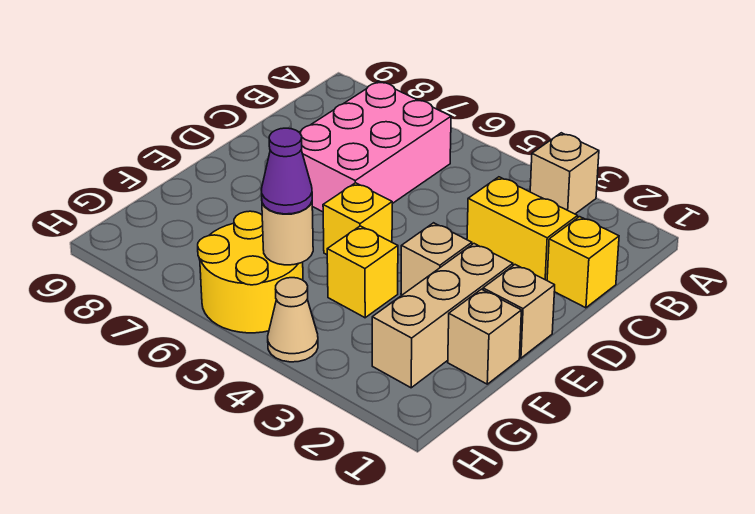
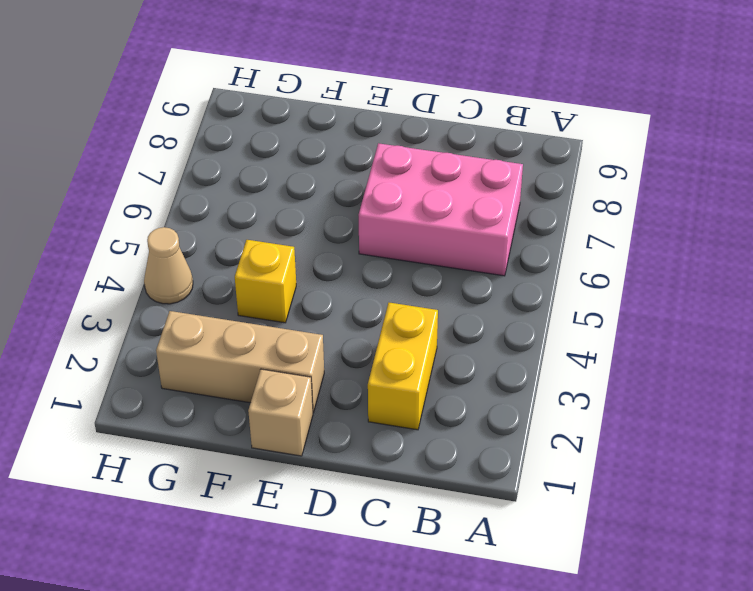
none -> tan 1x1 brick [530,133,599,214]
none -> yellow 1x1 brick [547,217,619,308]
none -> tan 1x1 brick [401,223,472,295]

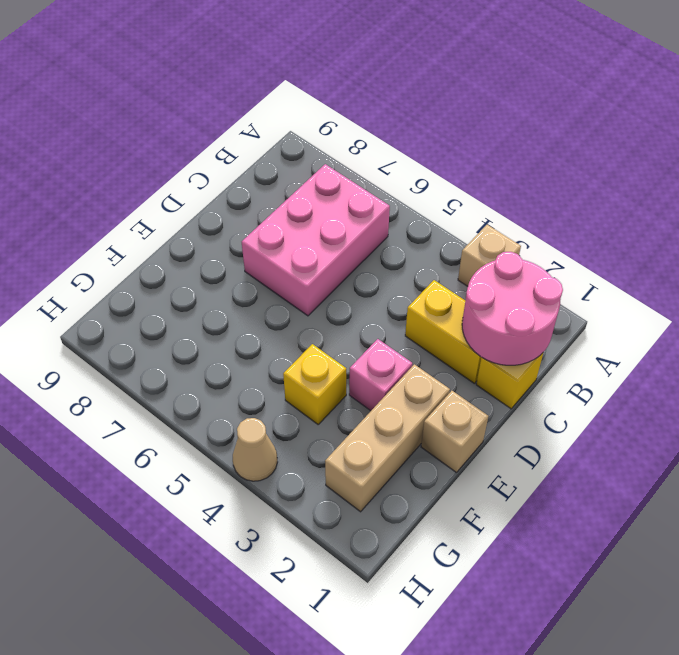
pink 2x2 round brick [462,252,563,365] -> none
pink 1x1 brick [349,339,412,411] -> tan 1x1 brick [401,223,472,295]
none -> yellow 1x1 brick [323,183,392,255]
none -> tan 1x1 brick [448,289,521,384]
none -> yellow 2x2 round brick [198,211,303,333]

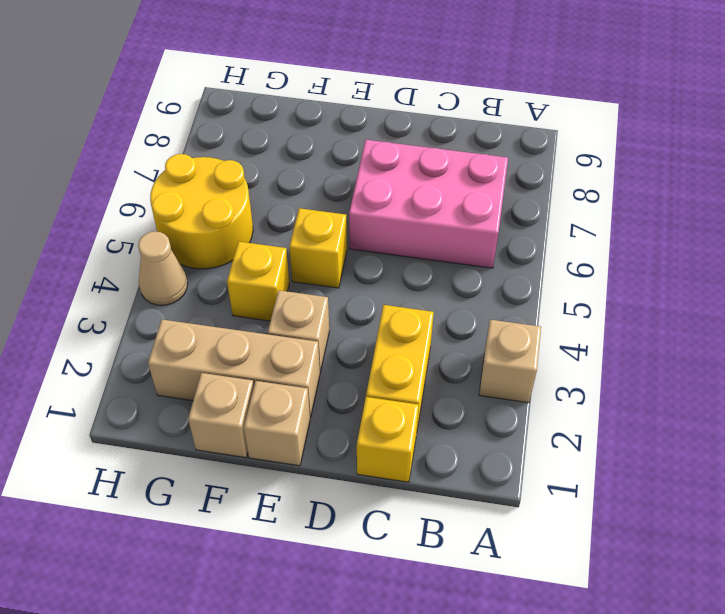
none -> tan 1x1 round brick [262,202,313,265]
none -> purple 1x1 cone [261,128,312,214]

